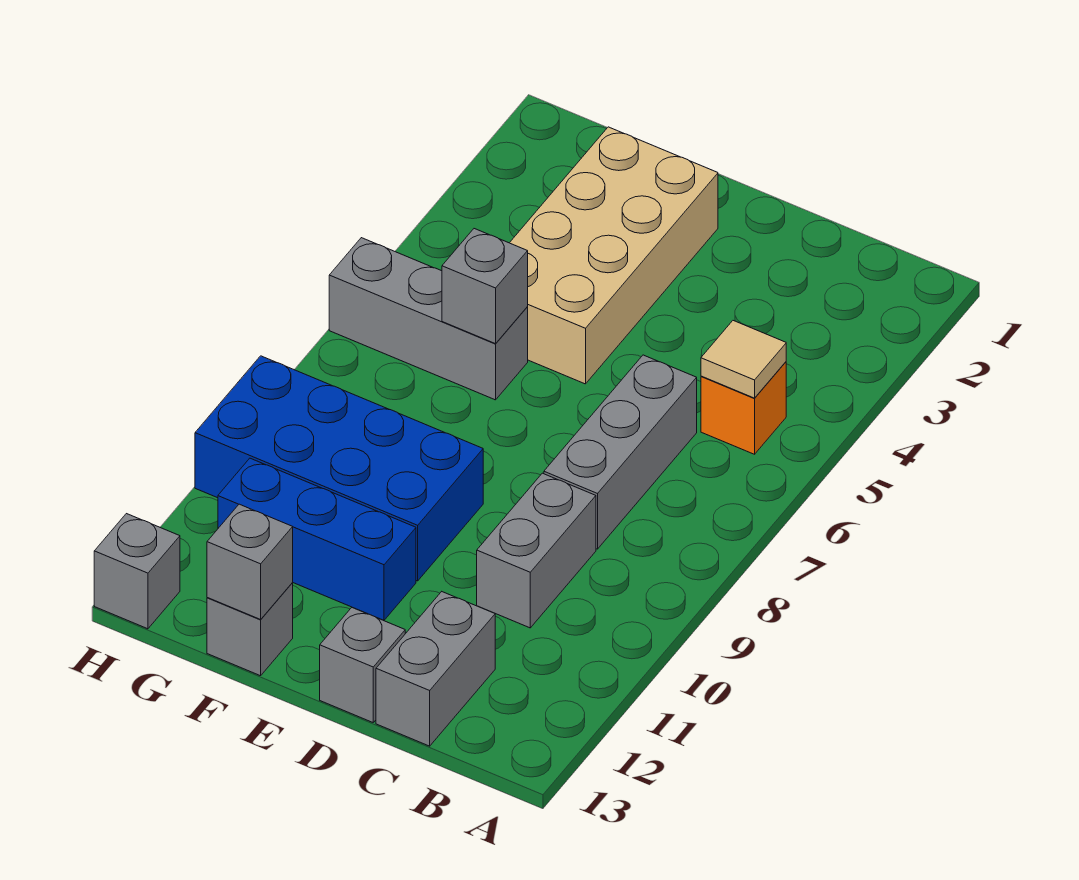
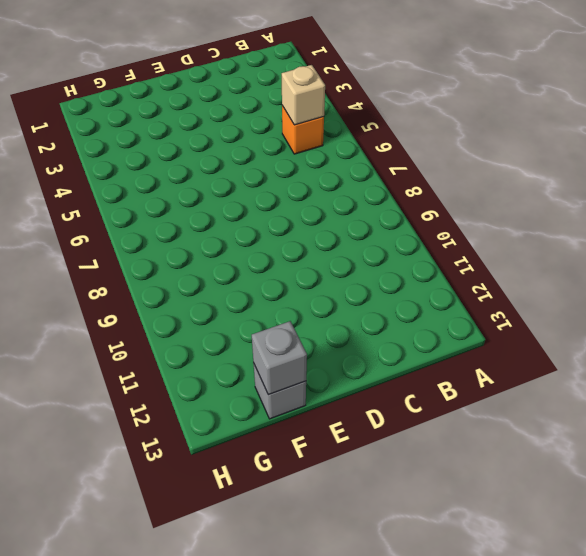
tan 1x1 brick [282,65,325,125] -> tan 1x1 tile [701,321,786,398]
none -> grey 1x3 brick [544,355,697,549]
none -> grey 1x2 brick [477,473,596,628]
none -> grey 1x2 brick [376,592,495,746]

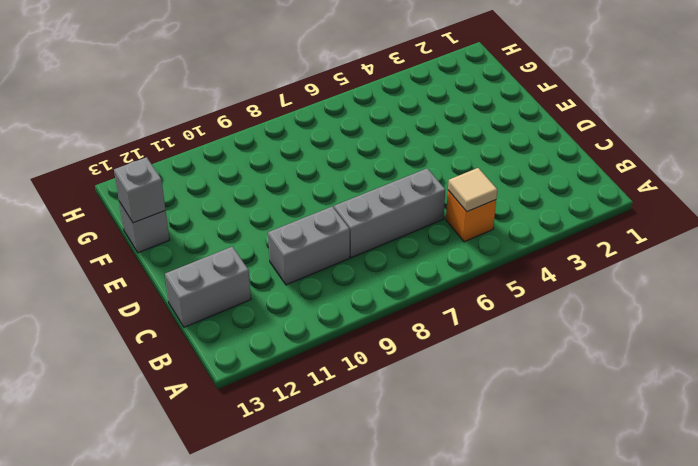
none -> grey 1x1 brick [320,608,405,722]
none -> tan 2x4 brick [510,127,718,384]
none -> blue 2x4 brick [195,356,483,581]

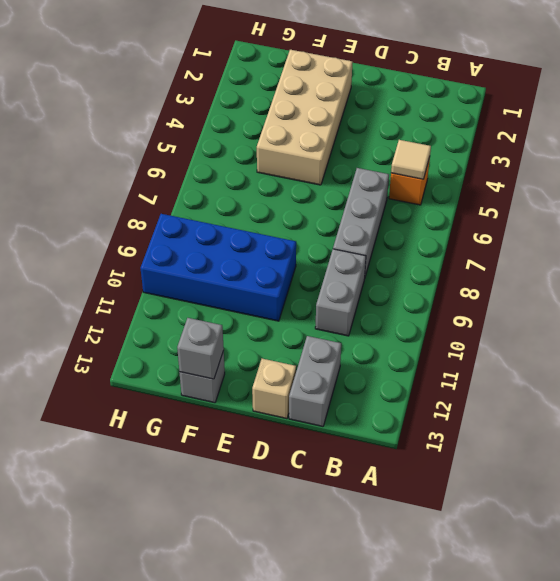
tan 1x1 brick [252,359,296,419] -> grey 1x1 brick [320,608,405,722]
none -> blue 1x3 brick [218,458,416,620]
none -> grey 1x3 brick [329,238,528,400]
none -> grey 1x1 brick [94,514,180,629]

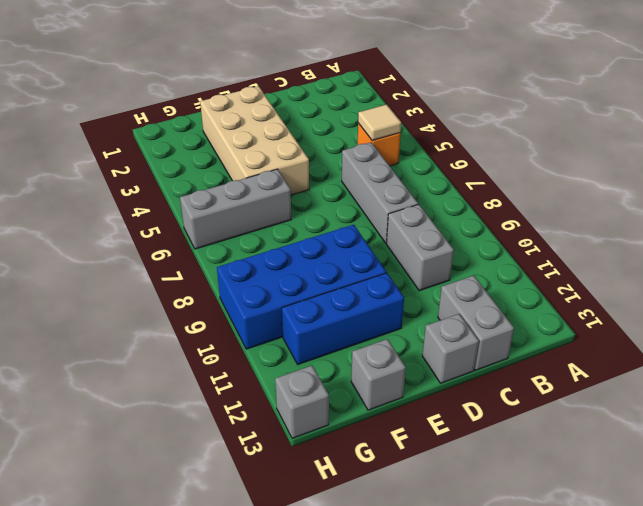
none -> grey 1x1 brick [442,229,528,344]
none -> grey 1x1 brick [207,504,293,619]

